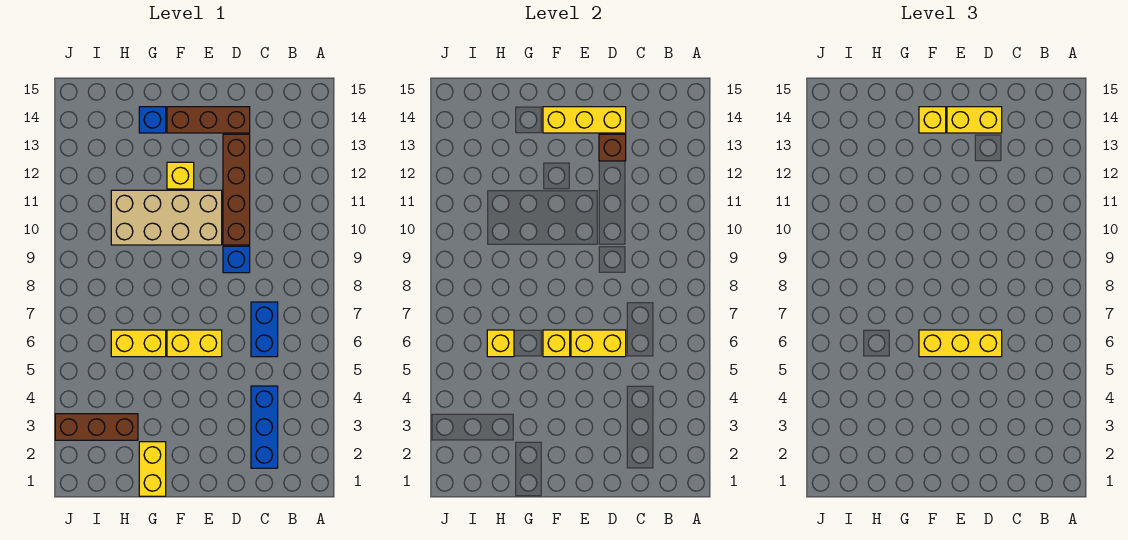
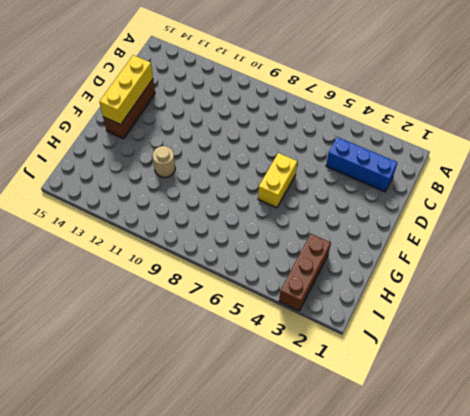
tan 1x1 round brick [153,146,175,178] -> tan 2x4 brick [111,190,222,245]
none -> blue 1x2 brick [251,302,278,357]
none -> blue 1x1 brick [223,246,250,273]
none -> brown 1x4 brick [223,134,250,245]

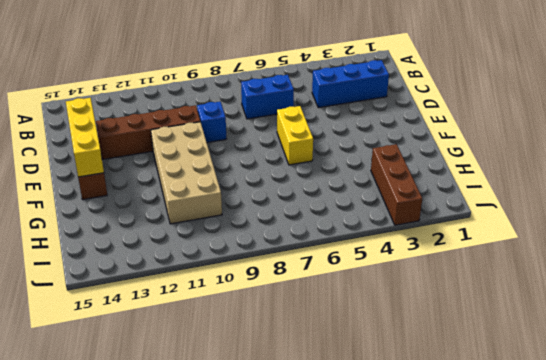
none -> yellow 1x1 brick [167,162,194,189]
none -> yellow 1x2 brick [139,442,166,496]
none -> yellow 1x2 brick [111,330,166,357]

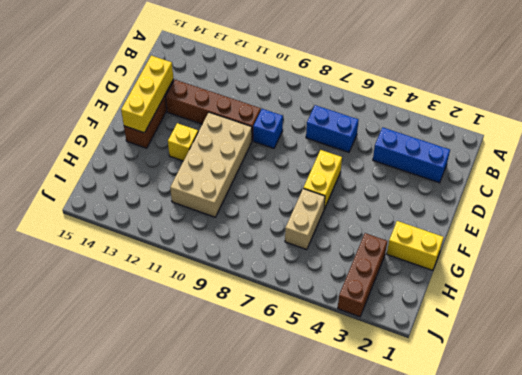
tan 1x2 brick [285,189,325,250] -> yellow 1x2 brick [111,330,166,357]
none -> blue 1x1 brick [139,107,166,133]
none -> yellow 1x2 brick [571,330,626,357]
none -> brown 1x1 brick [599,134,626,161]

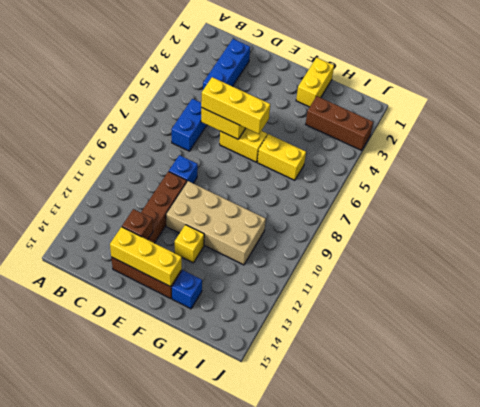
none -> yellow 1x1 brick [543,330,570,357]
none -> yellow 1x1 brick [487,330,514,357]
none -> yellow 1x2 brick [947,107,1002,133]

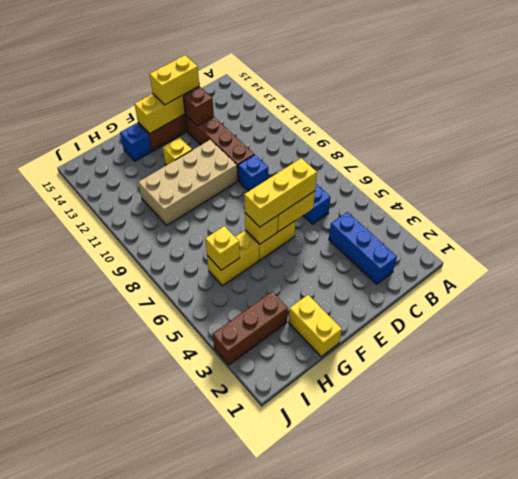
none -> yellow 1x1 brick [919,107,946,133]

